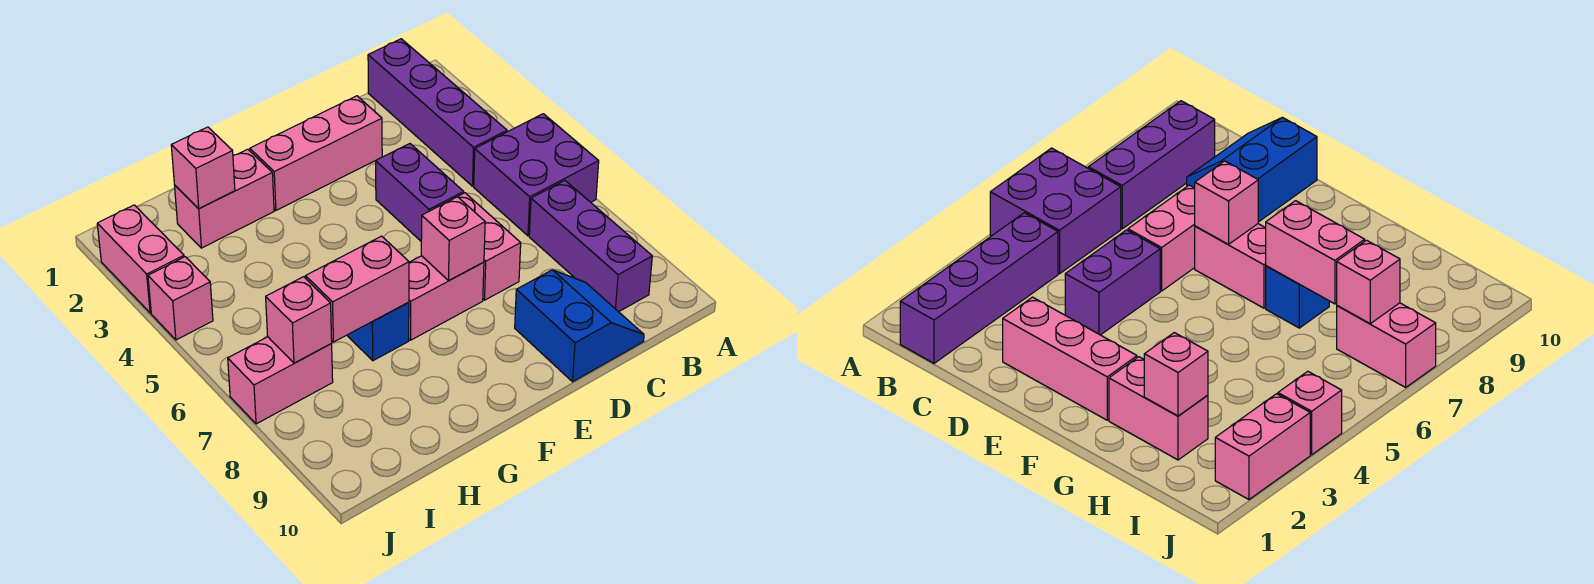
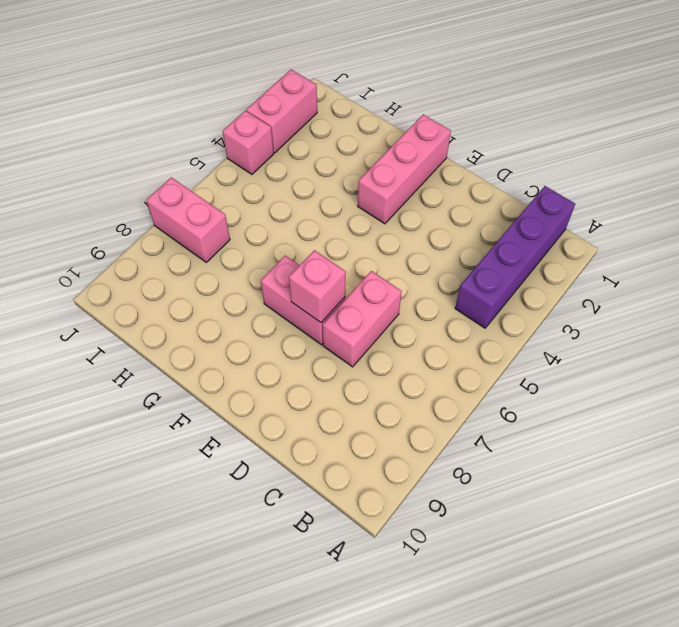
pink 1x3 brick [358,114,451,224] -> pink 1x3 brick turned to [250,96,382,210]
none -> purple 2x2 brick [474,114,599,236]
none -> purple 1x3 brick [529,181,652,312]
none -> blue 2x2 slope [515,270,644,382]

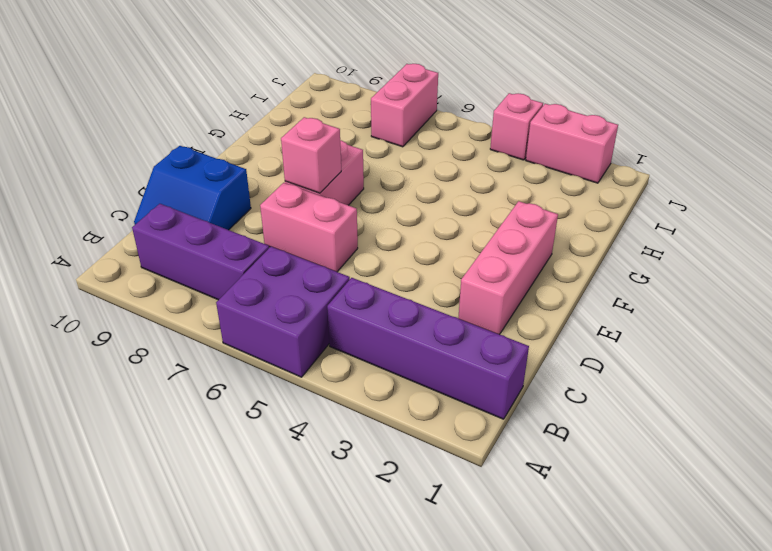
none -> purple 1x2 brick [376,144,464,241]
none -> pink 1x2 brick [175,149,274,248]
none -> blue 1x1 brick [347,302,409,361]

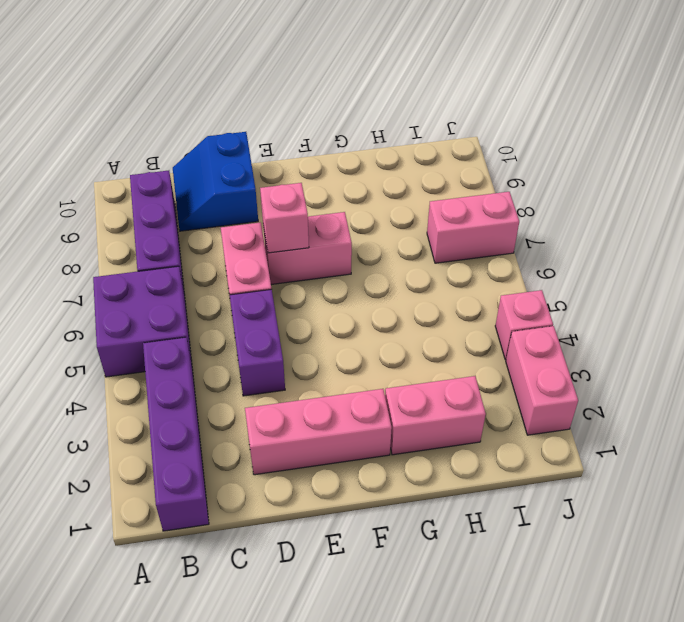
none -> blue 1x1 brick [347,302,409,361]
none -> pink 1x2 brick [306,236,409,342]
none -> pink 1x1 brick [171,127,235,209]

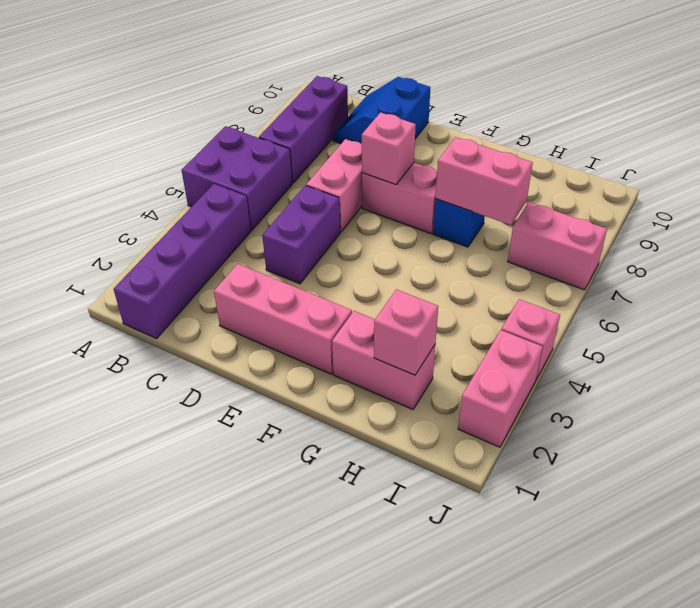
none -> pink 1x1 brick [266,277,332,363]

